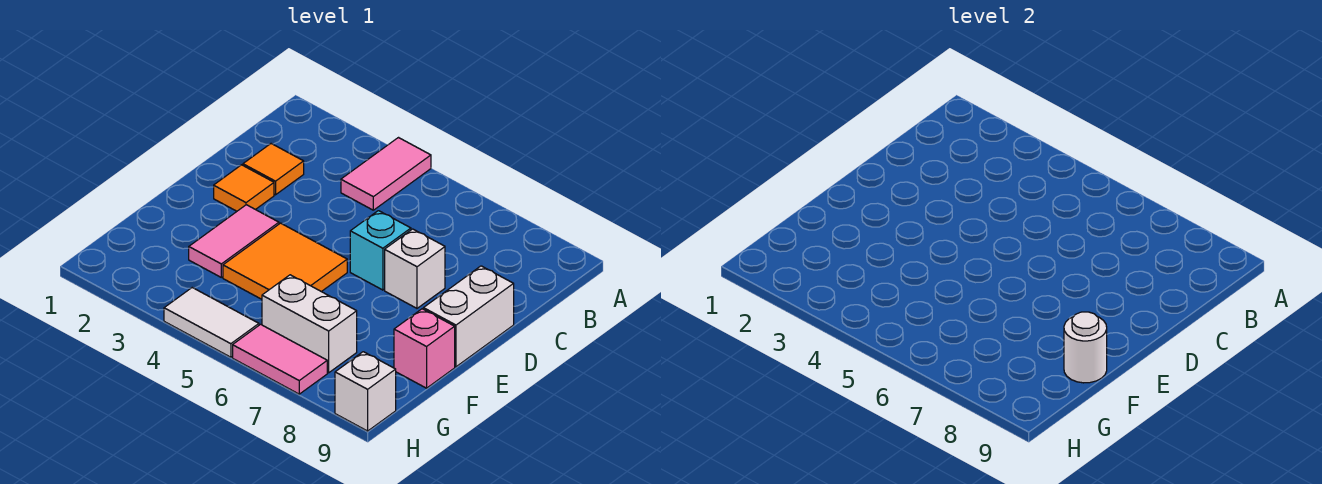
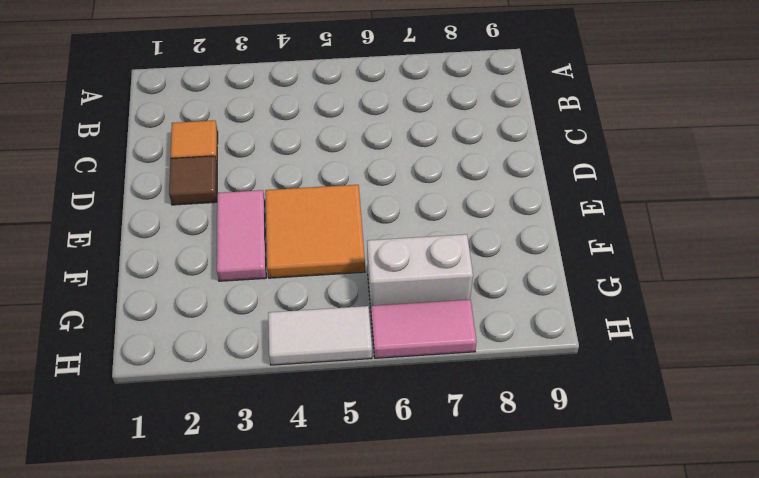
brown 1x1 tile [169,156,217,205] -> orange 1x1 tile [214,165,274,211]
none -> pink 1x2 tile [341,138,431,210]
none -> cyan 1x1 brick [350,211,411,290]
none -> white 1x1 brick [385,229,445,308]

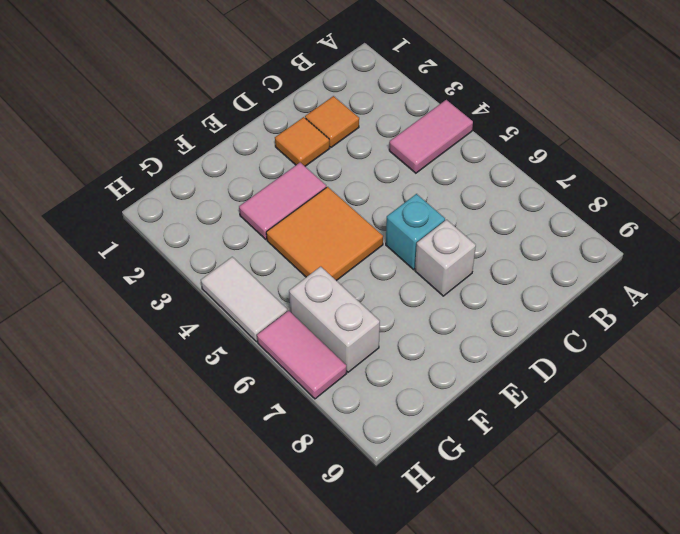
none -> white 1x2 brick [423,266,514,367]
none -> pink 1x1 brick [394,309,455,388]
none -> white 1x1 brick [335,352,396,431]

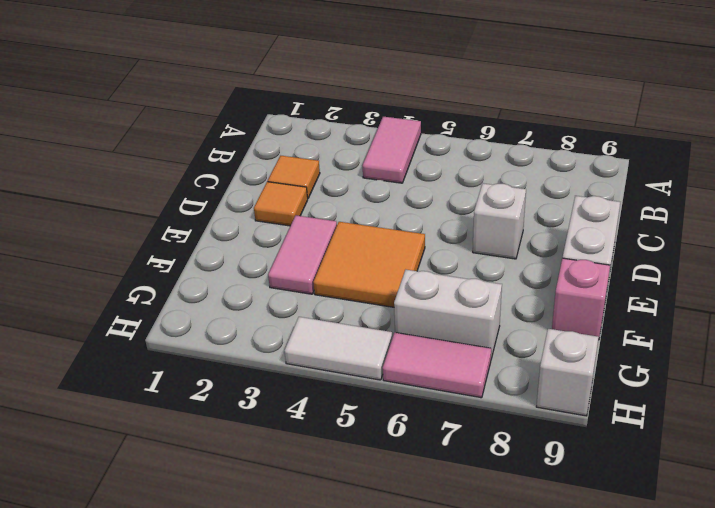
none -> cyan 1x1 brick [350,211,411,290]
none -> white 1x1 round brick [1064,312,1107,383]

